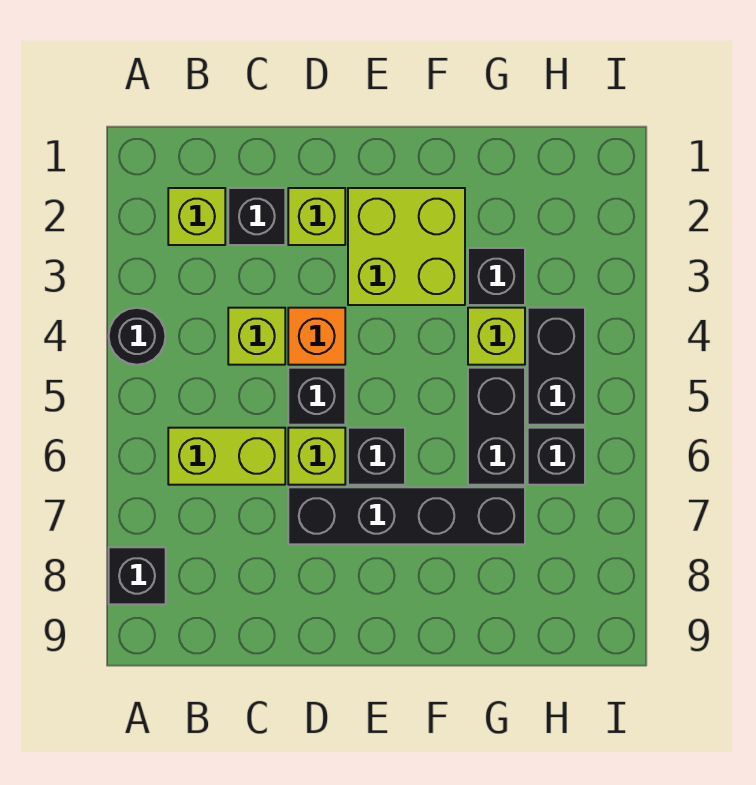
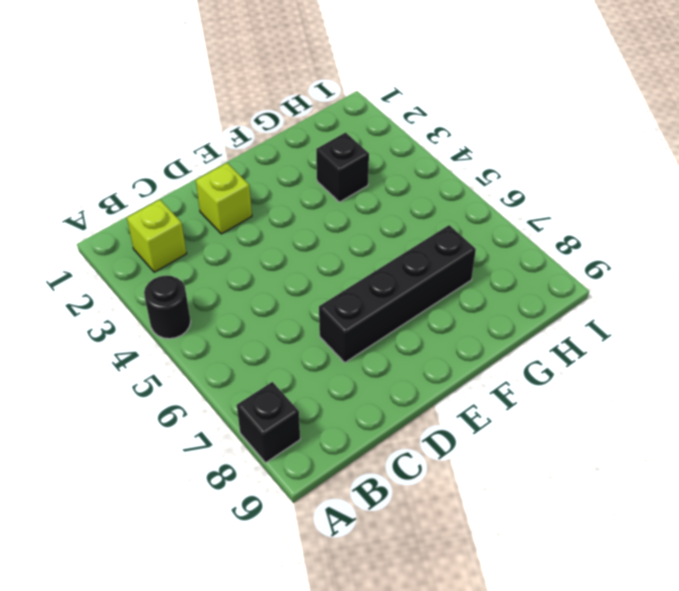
none -> lime 1x2 brick [168,428,285,485]
none -> black 1x1 brick [228,188,285,245]
none -> lime 1x1 brick [228,308,285,365]

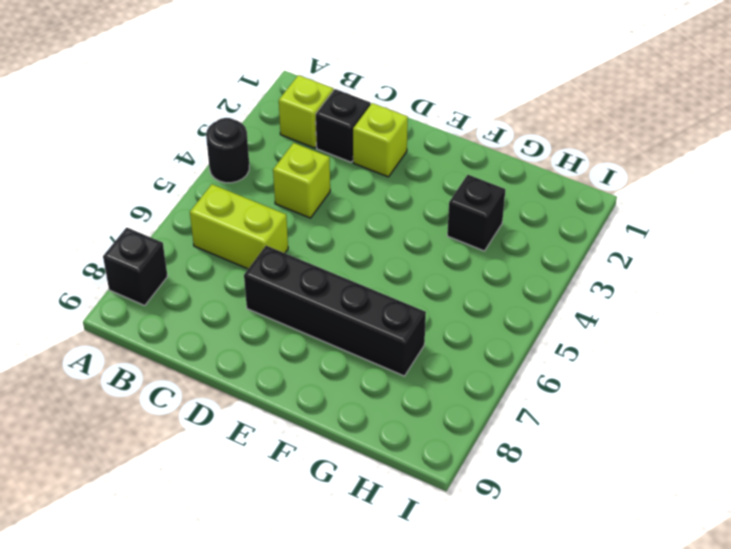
none -> orange 1x1 brick [288,308,345,365]
none -> black 1x1 brick [288,368,345,425]
none -> lime 1x1 brick [288,428,345,485]

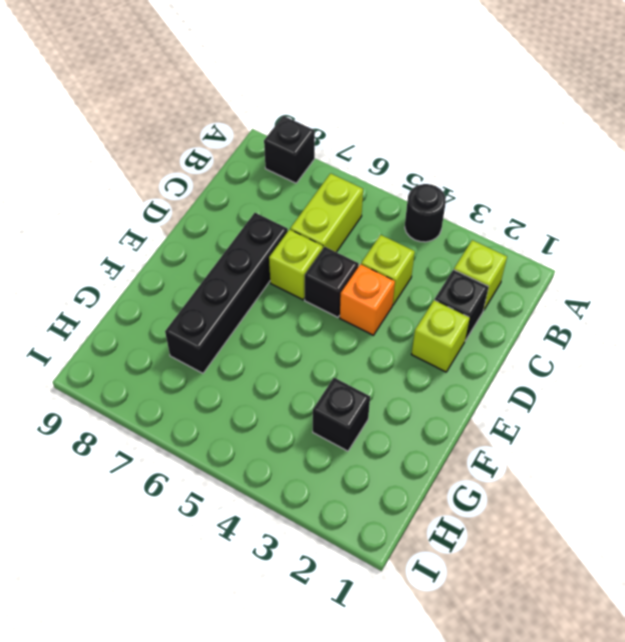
none -> lime 2x2 brick [348,188,465,305]
none -> black 1x1 brick [348,428,405,485]
none -> lime 1x1 brick [468,308,525,365]

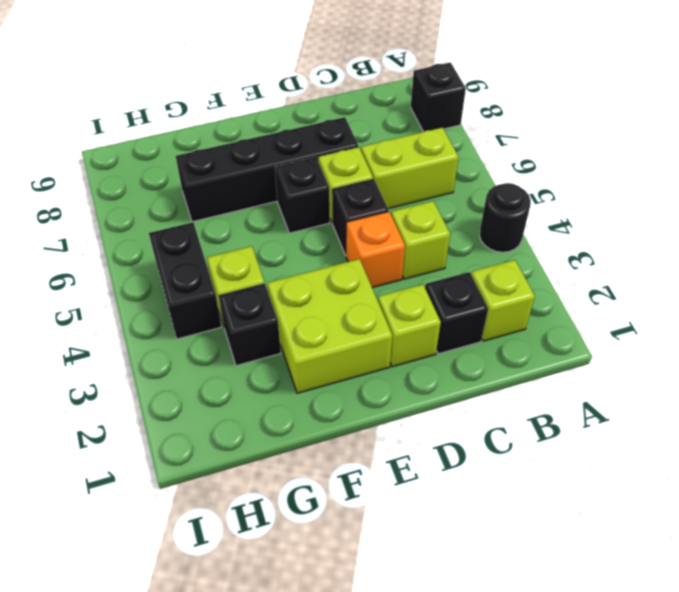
none -> black 1x2 brick [468,368,525,485]
none -> black 1x1 brick [528,428,585,485]

